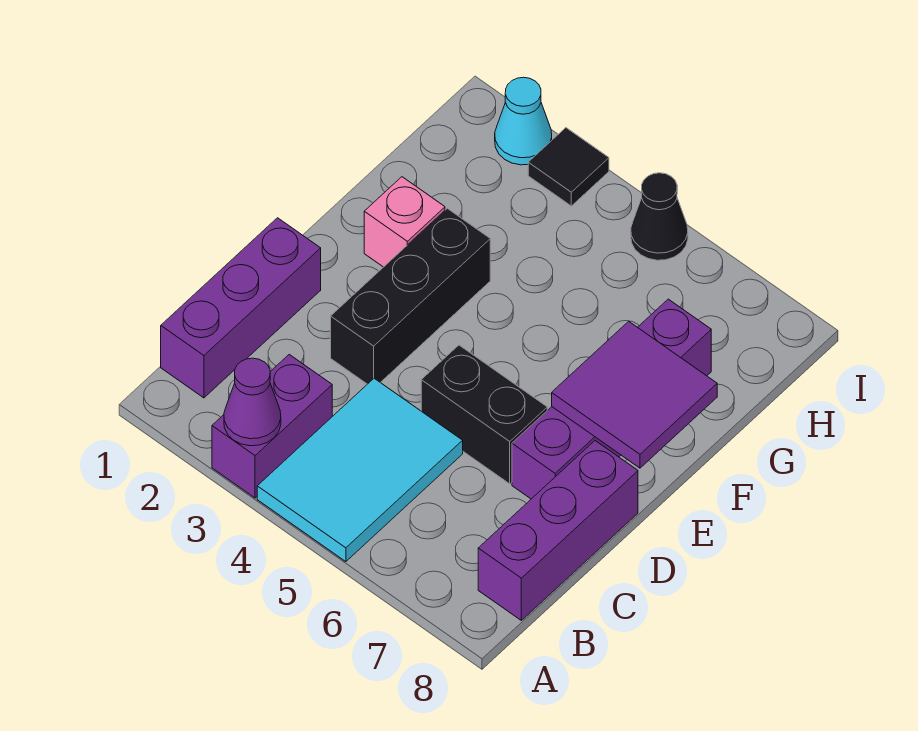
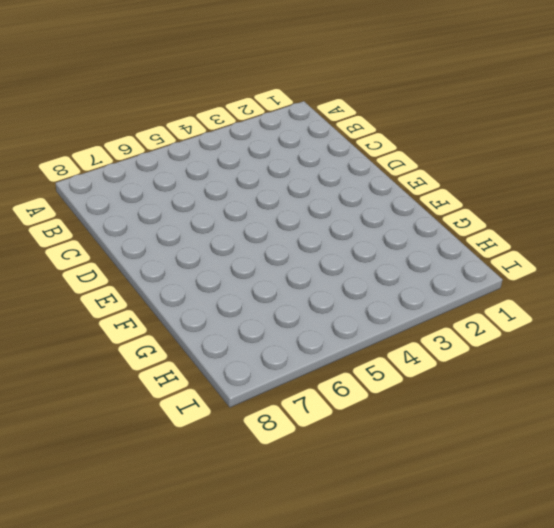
none -> purple 1x2 brick [212,355,332,498]
none -> cyan 2x3 tile [257,378,463,562]
none -> purple 1x3 brick [161,218,321,398]

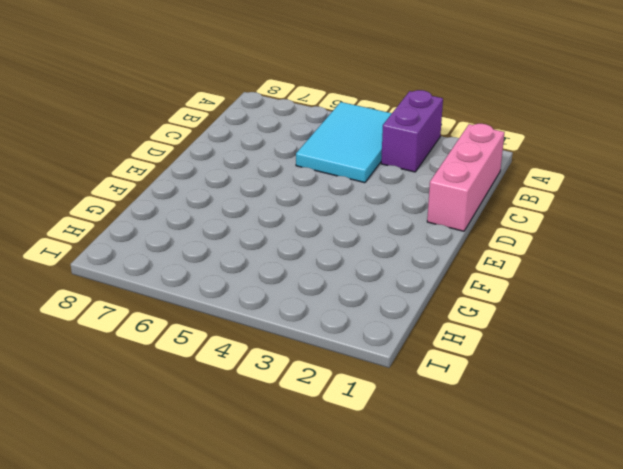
pink 1x3 brick [427,124,504,231] -> purple 1x3 brick [161,218,321,398]
none -> purple 1x3 brick [478,441,638,620]
none -> black 1x3 brick [331,208,490,384]
none -> black 1x2 brick [421,345,547,484]

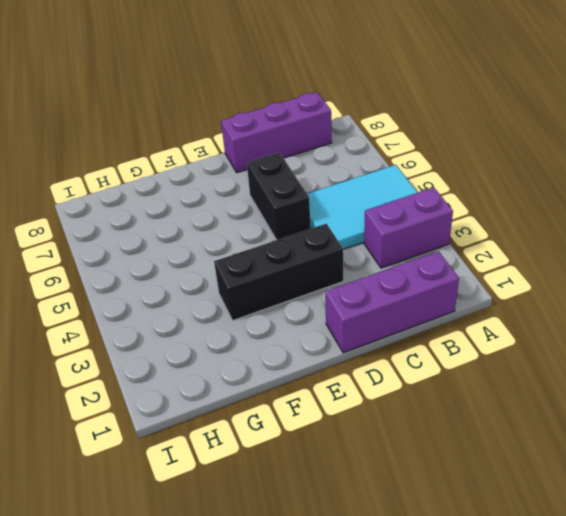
none -> purple 1x4 brick [512,299,711,499]
none -> pink 1x1 brick [364,177,445,267]
none -> cyan 1x1 cone [495,77,552,165]

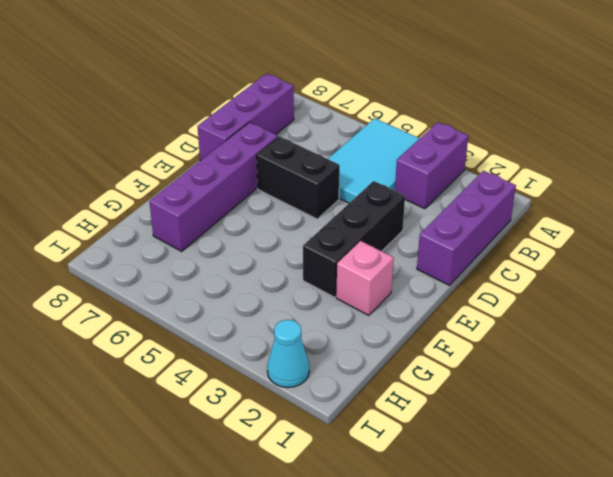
none -> black 1x1 tile [528,128,609,206]
none -> black 1x1 cone [631,173,688,260]
none -> purple 1x1 cone [224,358,281,446]

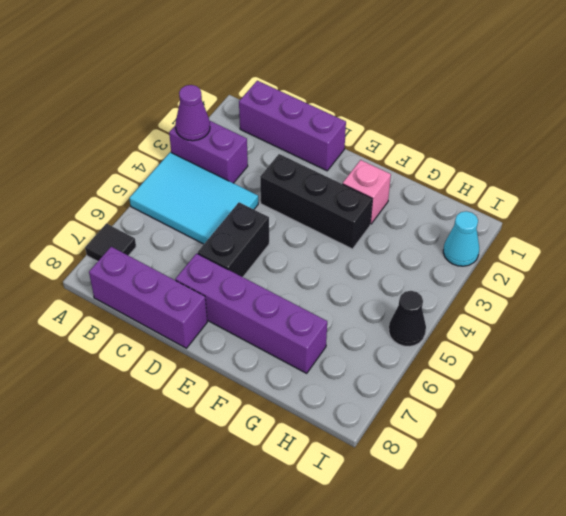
black 1x1 tile [85,224,136,262] -> black 1x1 tile moved to [528,128,609,206]
none -> purple 2x2 tile [552,321,717,468]

